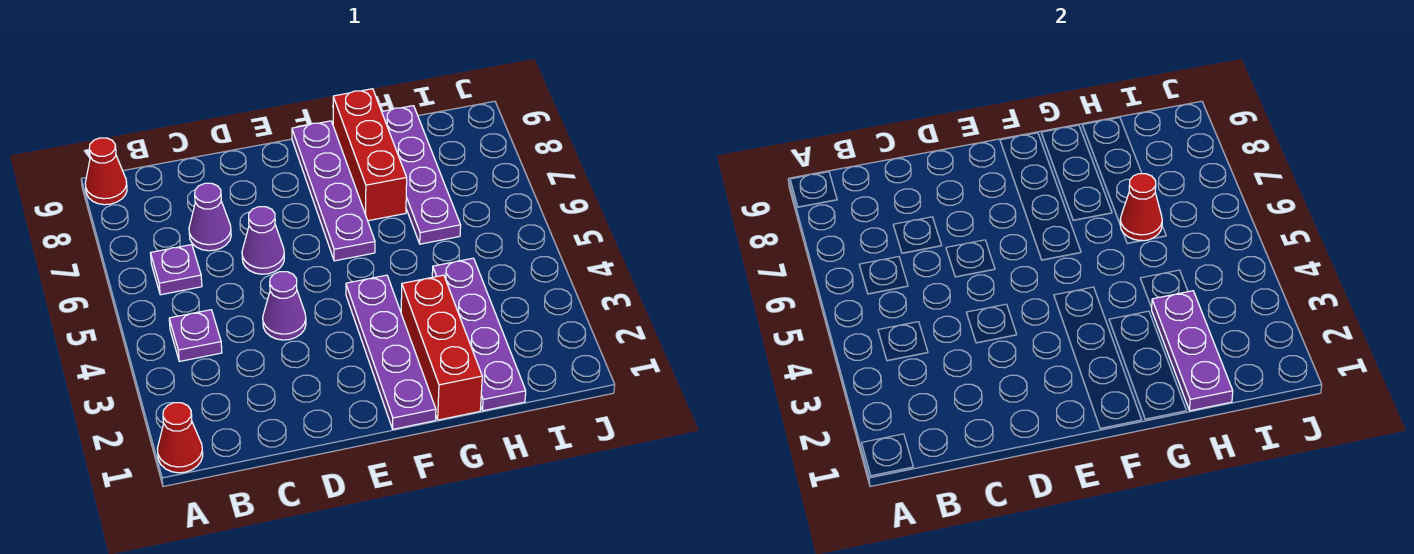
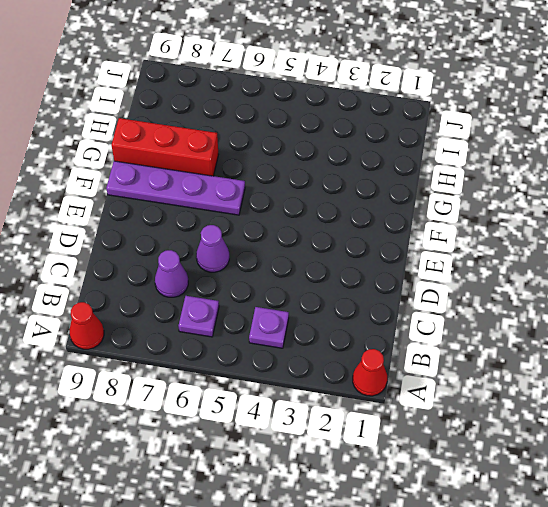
none -> purple 1x1 cone [263,272,306,340]
none -> purple 1x4 plate [346,275,436,429]
none -> red 1x3 brick [401,275,482,420]

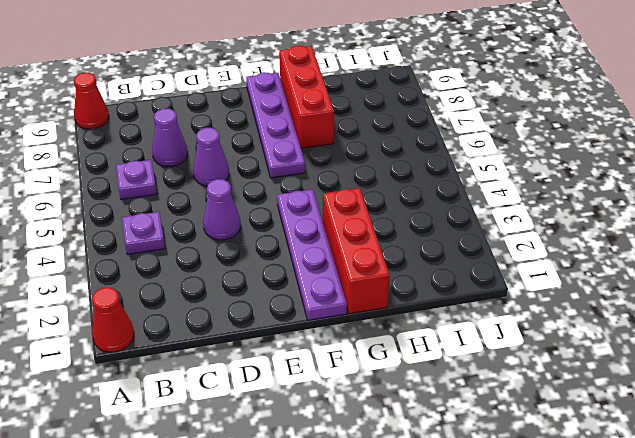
none -> purple 1x4 plate [432,258,526,411]
none -> purple 1x4 plate [382,106,461,244]
none -> purple 1x3 plate [1151,291,1233,411]

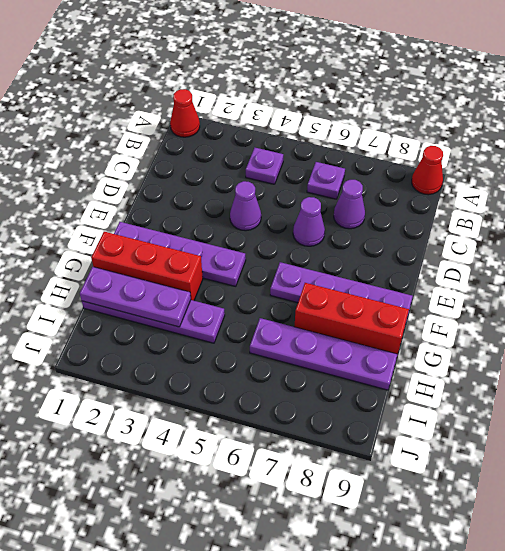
none -> red 1x1 cone [1120,174,1162,241]

